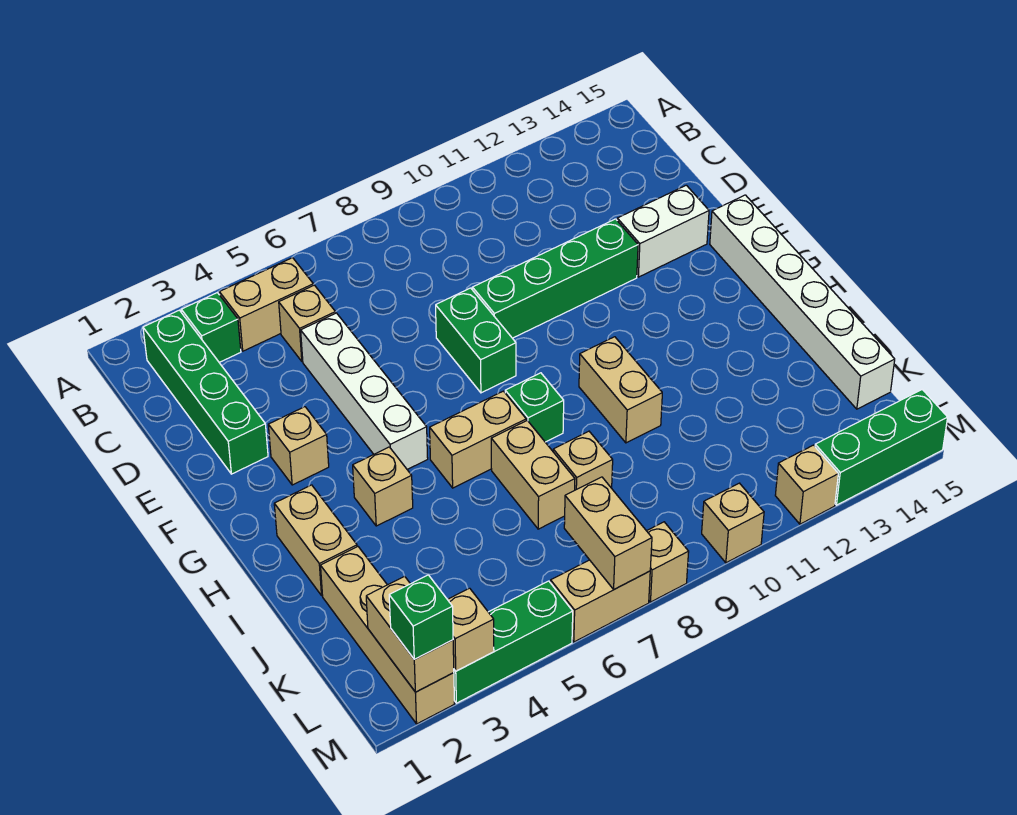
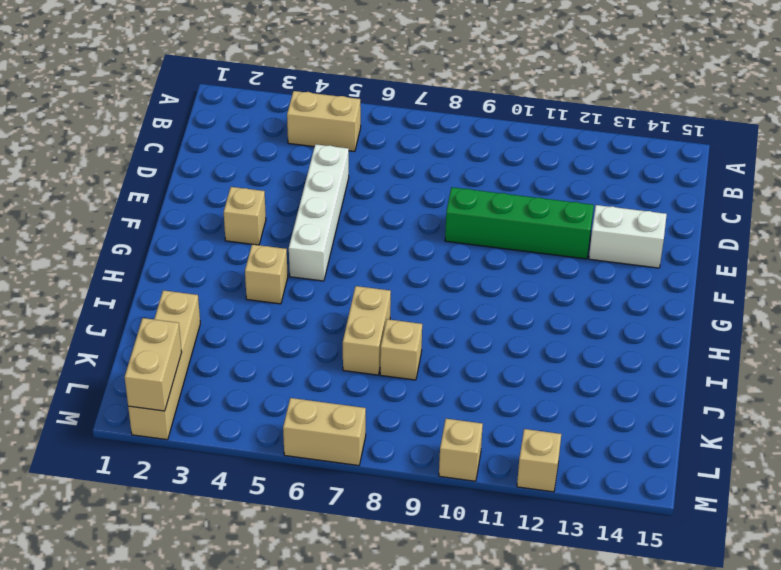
none -> green 1x4 brick [143,310,268,474]
none -> green 1x1 brick [181,292,241,362]
none -> tan 1x1 brick [279,285,336,361]

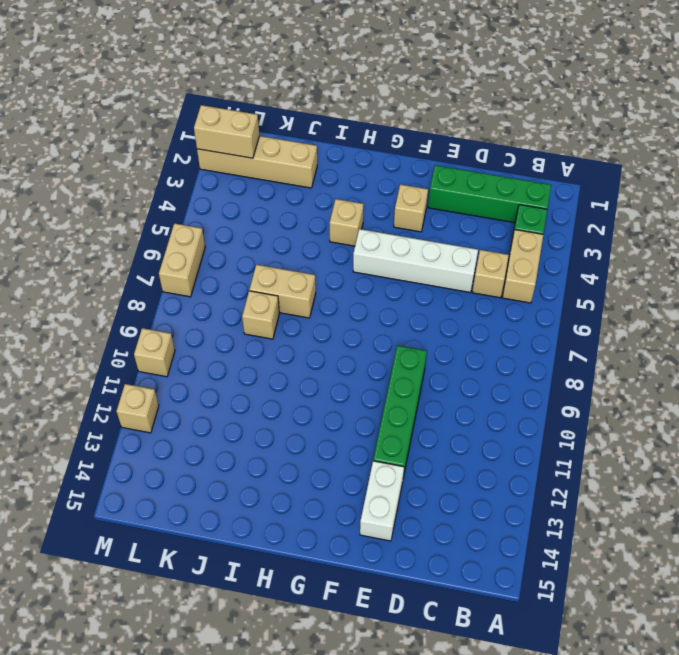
none -> green 1x2 brick [436,288,516,393]
none -> white 1x6 brick [710,195,895,409]
none -> tan 1x2 brick [274,485,357,595]

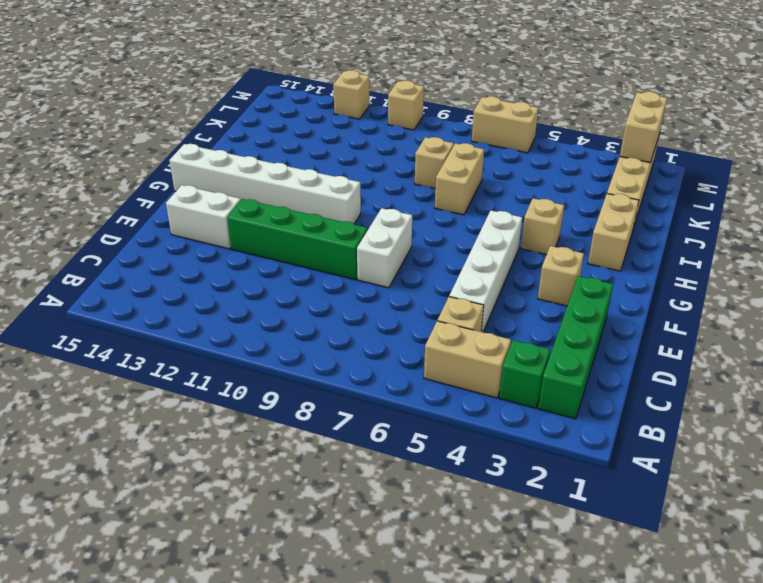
white 1x2 brick [357,208,412,288] -> green 1x2 brick [436,288,516,393]
white 1x6 brick [169,144,361,224] -> white 1x6 brick turned to [710,195,895,409]
none -> tan 1x2 brick [430,391,526,488]
none -> green 1x1 brick [505,373,564,442]
none -> tan 1x2 brick [579,337,662,443]

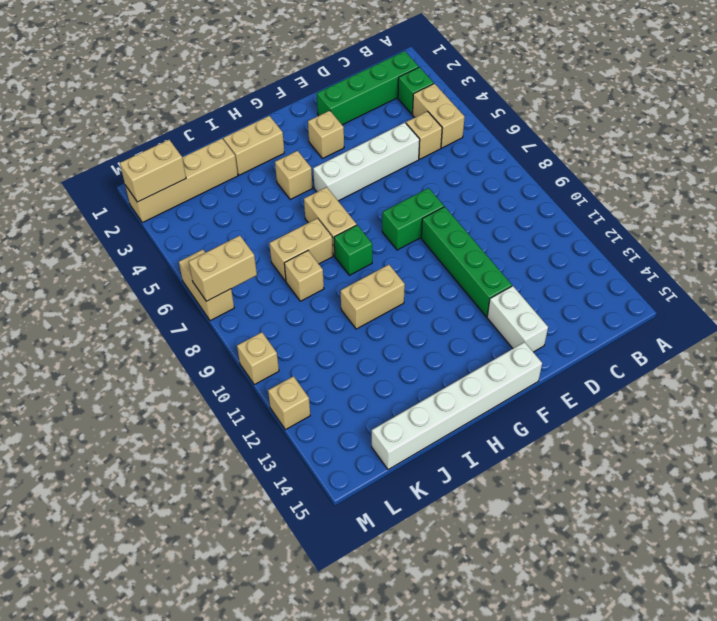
none -> green 1x3 brick [454,581,573,703]
none -> tan 1x1 brick [647,522,689,602]
none -> green 1x3 brick [815,390,948,505]

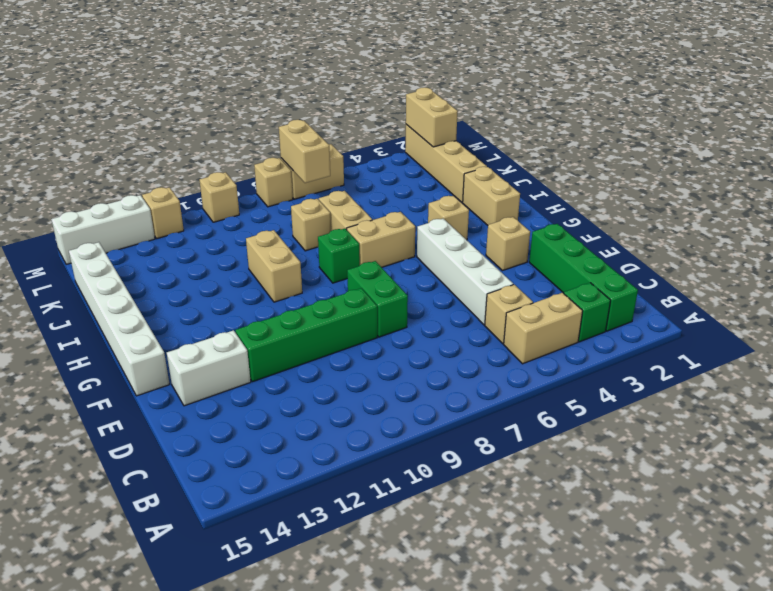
white 1x3 brick [51,195,155,264] -> green 1x3 brick [815,390,948,505]
none -> green 1x3 brick [454,581,573,703]
none -> tan 1x1 brick [447,588,494,671]
none -> green 1x1 brick [389,575,453,659]

